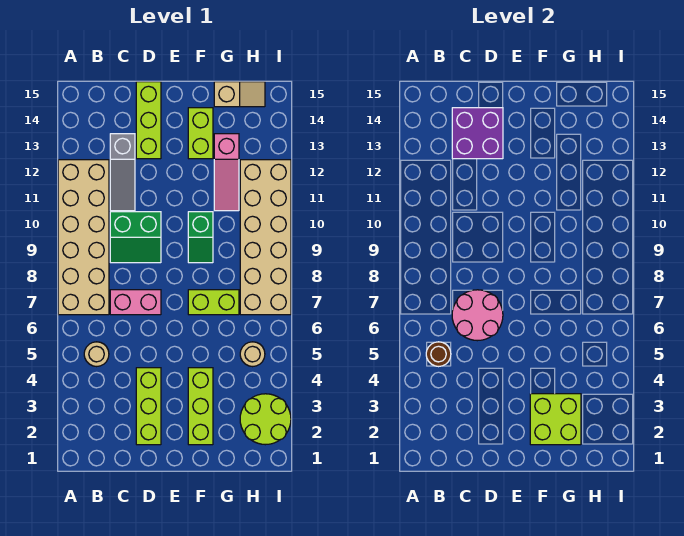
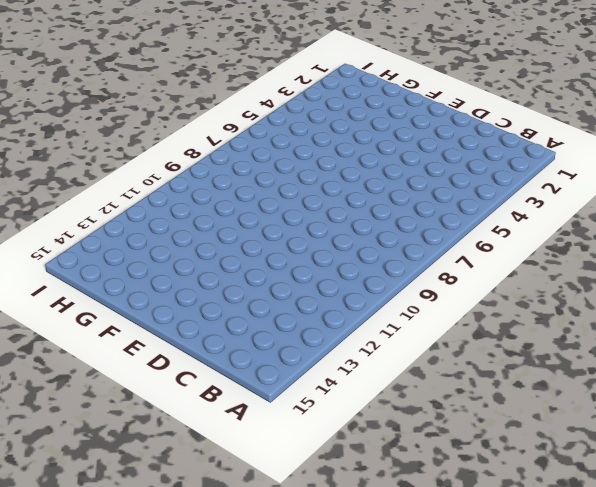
none -> tan 2x6 brick [58,160,109,315]
none -> tan 1x1 round brick [84,342,109,367]
none -> pink 1x2 brick [110,290,161,315]

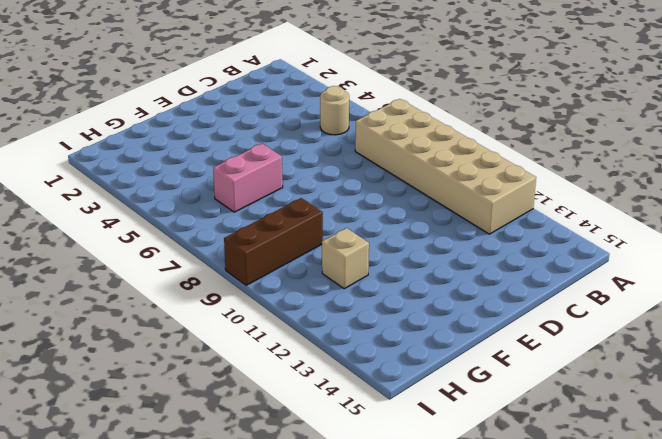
pink 1x2 brick [213,144,283,212] -> pink 1x2 brick moved to [110,290,161,315]
brown 1x3 brick [224,198,323,285] -> tan 2x6 brick [240,160,291,315]
tan 1x1 brick [322,228,369,289] -> pink 1x3 slope [214,134,239,211]
none -> green 2x2 slope [110,212,161,263]
none -> grey 1x3 slope [110,134,135,211]
none -> lime 1x3 brick [136,368,161,445]

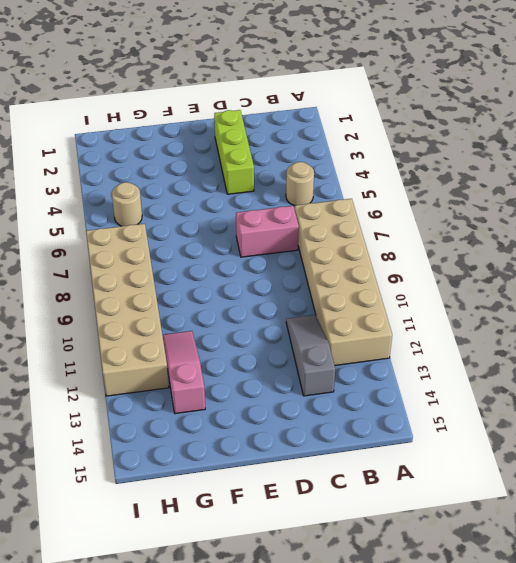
none -> green 2x2 slope [110,212,161,263]
none -> lime 1x3 brick [136,82,161,159]
none -> lime 1x3 brick [188,368,213,445]

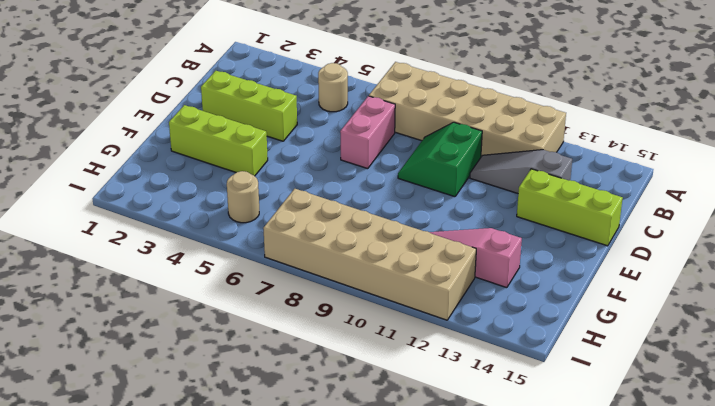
none -> lime 1x2 brick [188,290,239,315]
none -> green 1x2 slope [188,212,213,263]
none -> lime 1x2 brick [188,108,213,159]

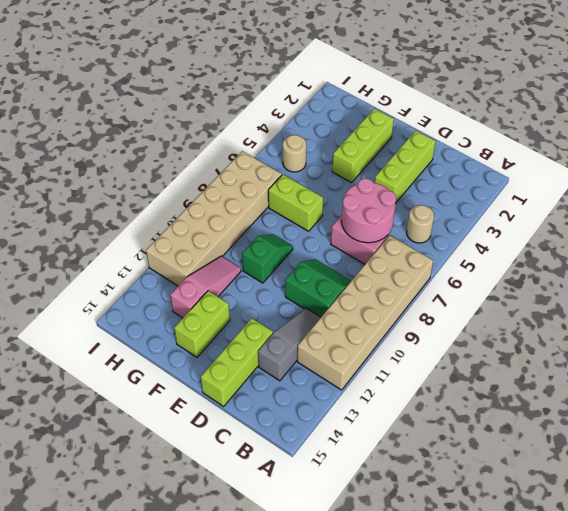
none -> tan 1x2 slope [214,82,265,107]
none -> lime 2x2 round brick [240,394,291,445]
none -> brown 1x1 round brick [426,342,451,367]

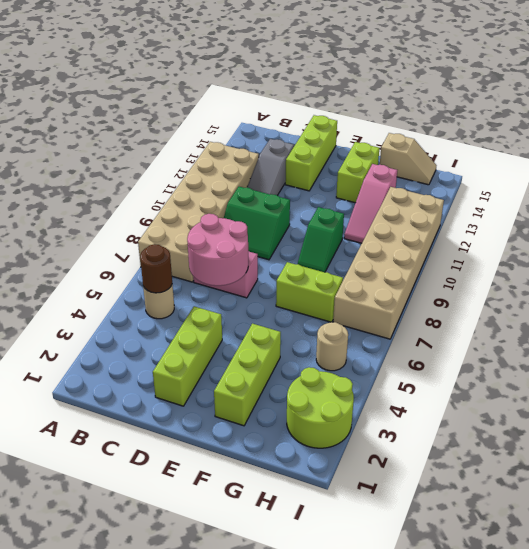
none -> purple 2x2 brick [452,108,503,159]
none -> lime 2x2 brick [530,394,581,445]

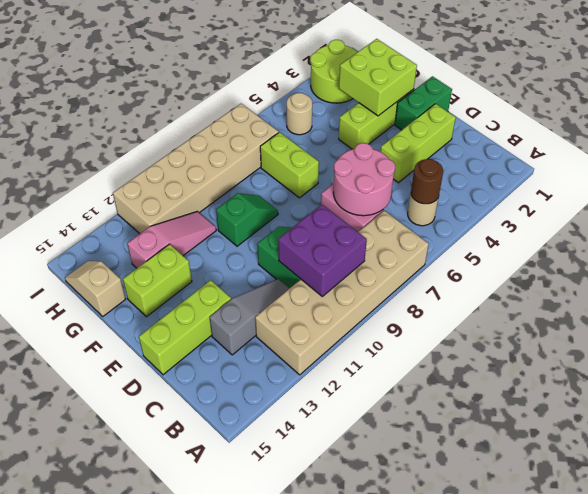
purple 2x2 brick [278,205,367,296] -> purple 2x2 brick moved to [452,108,503,159]
green 1x2 brick [395,76,452,130] -> none

